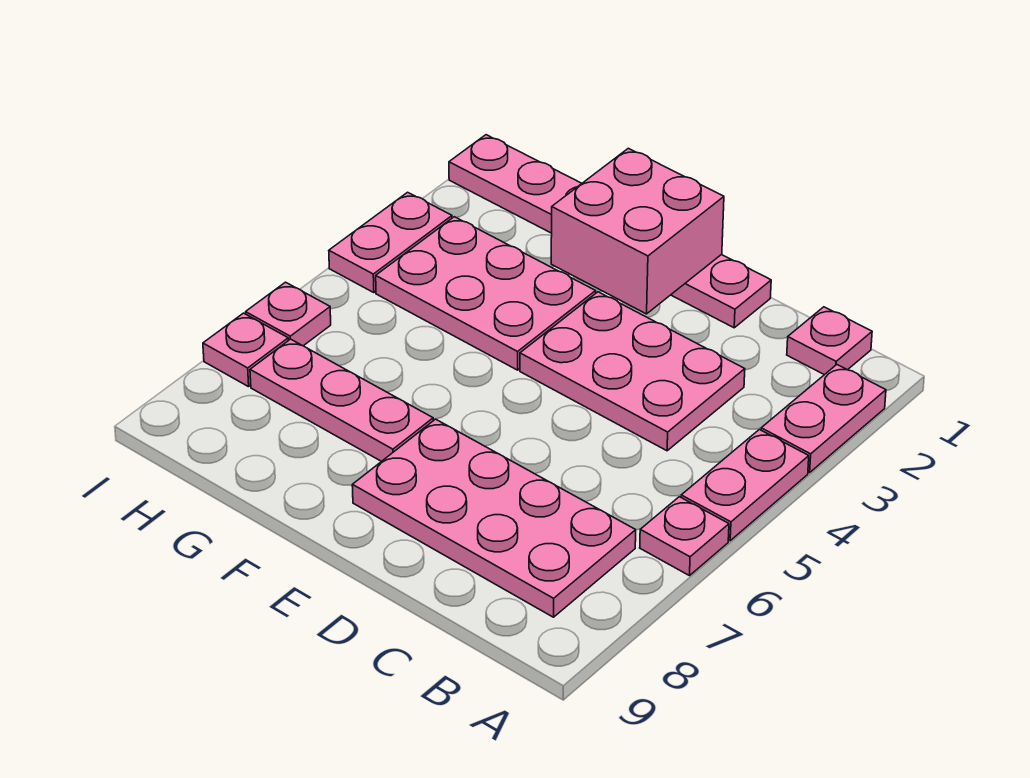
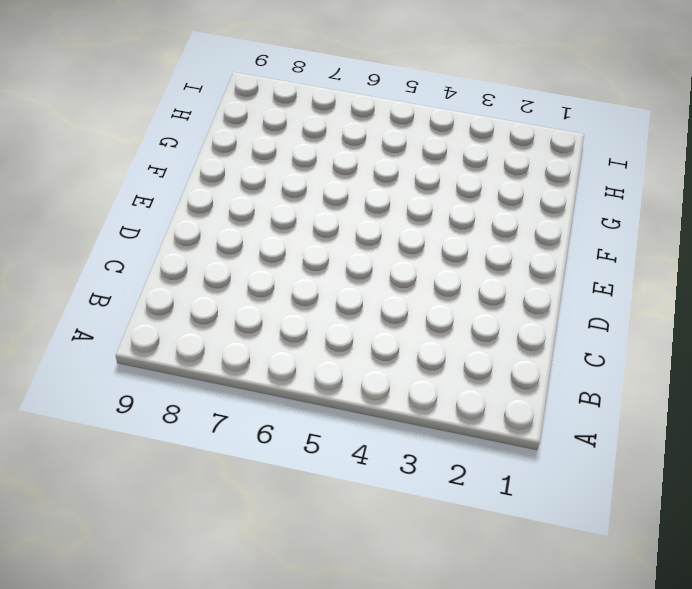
none -> pink 1x2 plate [761,365,886,473]
none -> pink 1x2 plate [681,430,809,541]
none -> pink 1x1 plate [640,497,729,576]

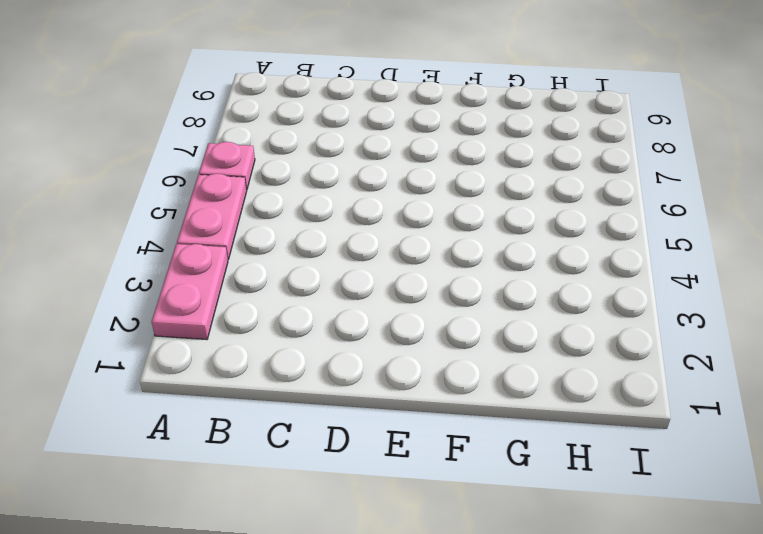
none -> pink 1x1 plate [787,307,872,375]
none -> pink 2x4 plate [352,419,636,617]
none -> pink 2x3 plate [520,292,745,451]

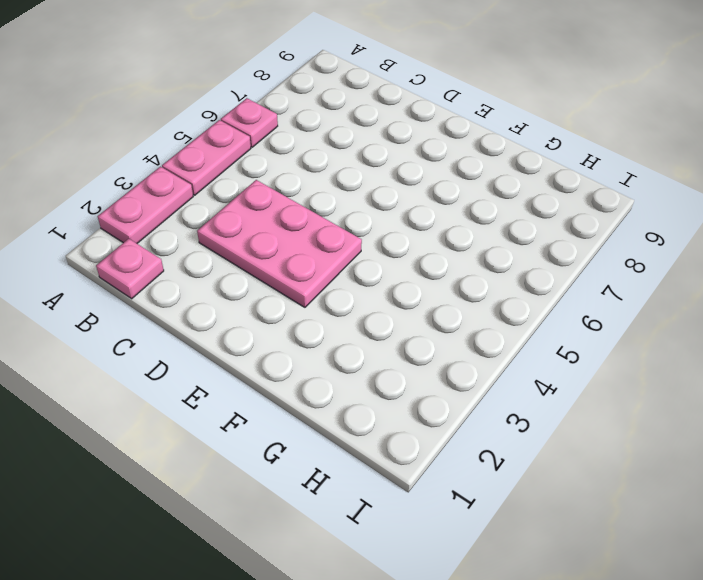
none -> pink 2x4 plate [352,419,636,617]
none -> pink 1x6 plate [449,135,771,328]
none -> pink 2x3 plate [376,217,596,370]

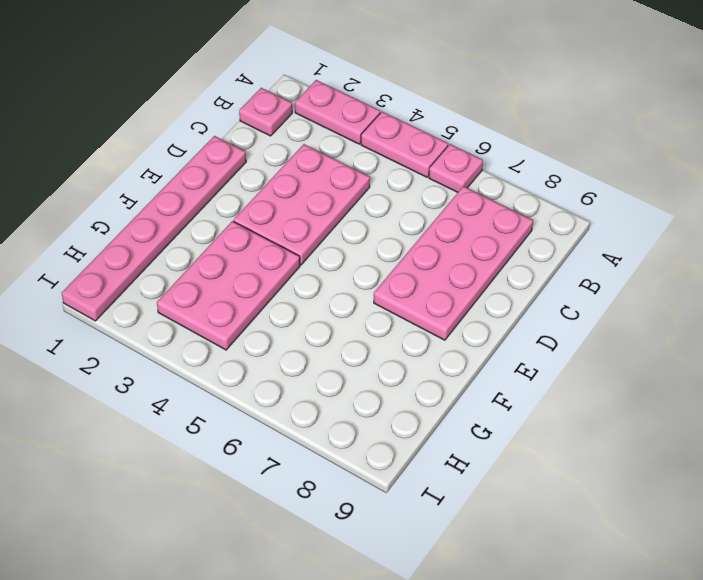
none -> pink 1x3 plate [250,339,433,461]
none -> pink 1x2 plate [329,192,452,293]
none -> pink 1x1 plate [246,282,331,346]

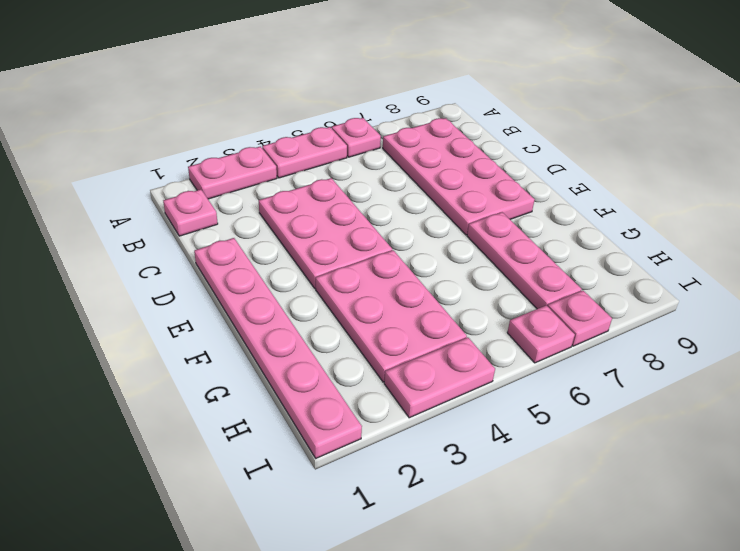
none -> pink 2x2 brick [551,148,724,314]

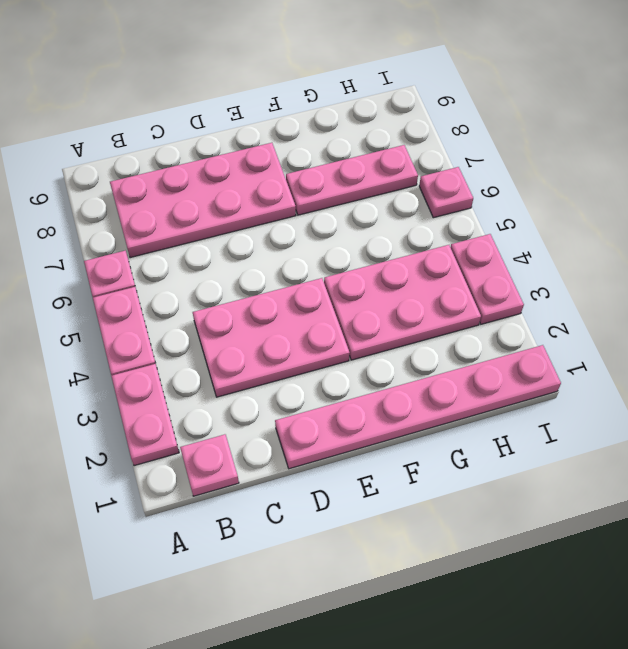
none -> pink 1x1 plate [203,313,288,387]
none -> pink 2x2 brick [551,148,724,314]

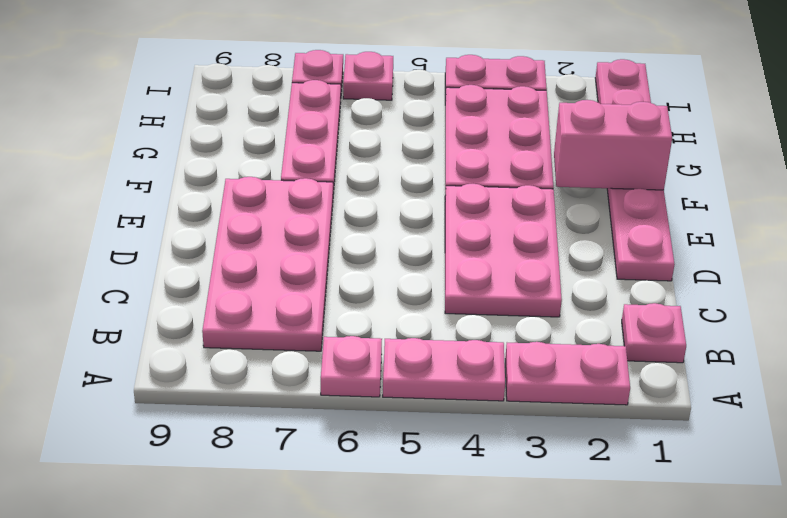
pink 1x2 brick [554,100,672,190] -> pink 2x2 brick [551,148,724,314]

